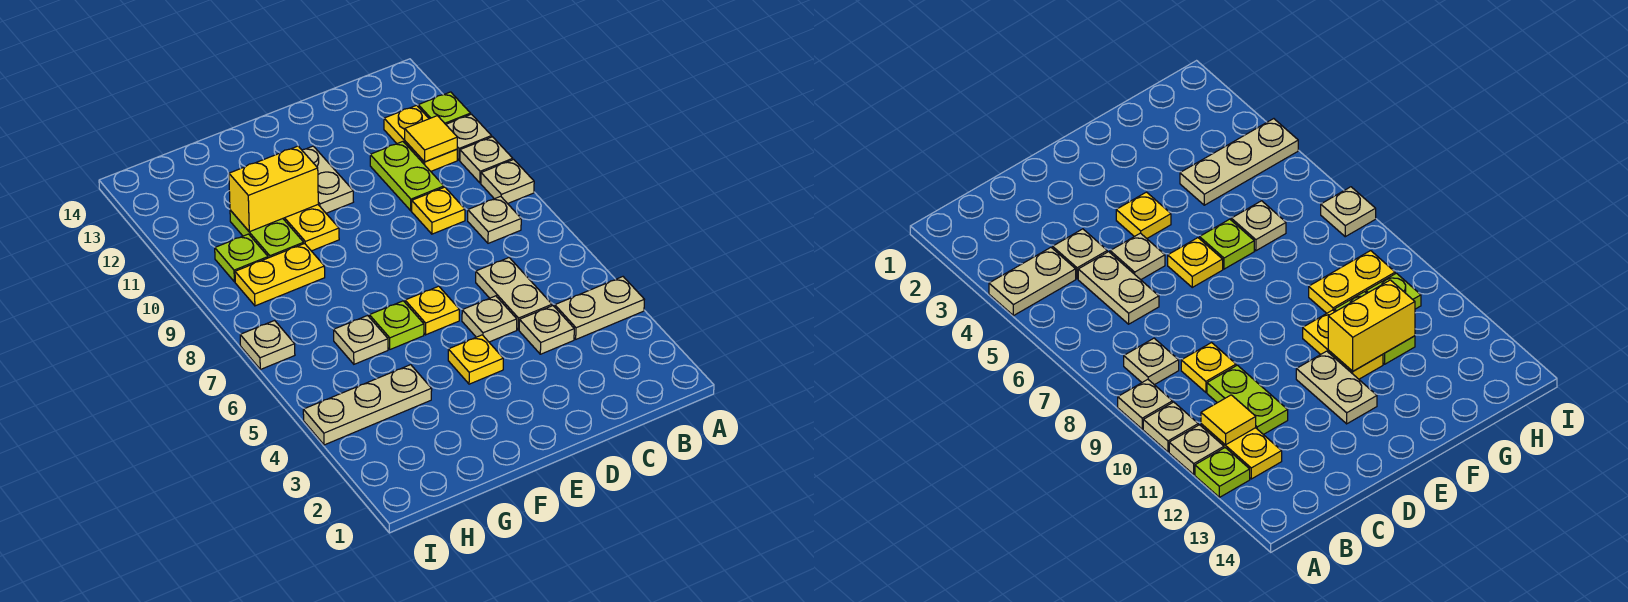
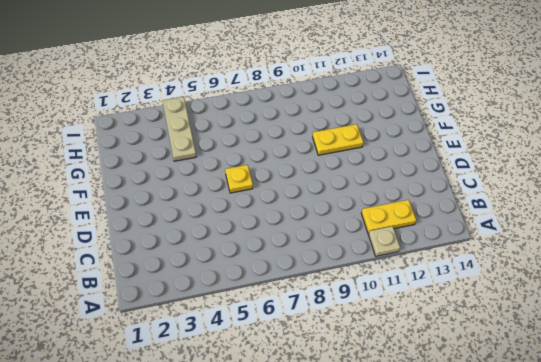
none -> tan 1x2 plate [555,277,644,339]
none -> tan 1x1 plate [481,160,534,204]
none -> tan 1x1 plate [460,137,513,183]

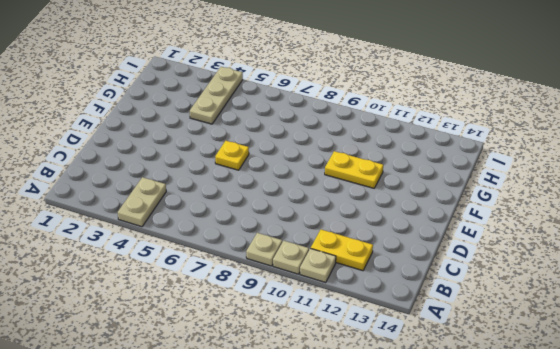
none -> lime 1x1 plate [418,92,471,124]
none -> tan 1x1 plate [468,196,521,243]
none -> tan 1x1 plate [519,306,574,354]

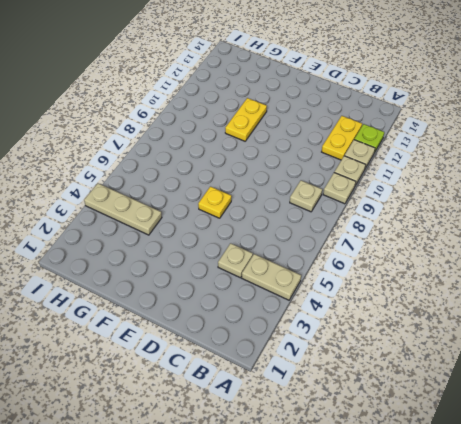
none -> tan 1x2 plate [476,258,552,330]
none -> yellow 1x1 plate [412,187,465,234]
none -> lime 1x2 plate [370,142,444,211]

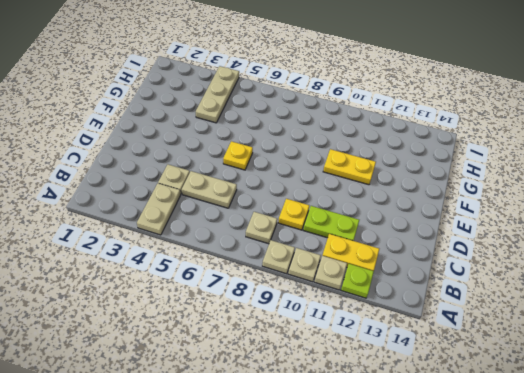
none -> tan 1x1 plate [462,296,517,342]
none -> yellow 1x1 plate [448,335,503,384]
none -> tan 1x2 plate [302,146,353,213]

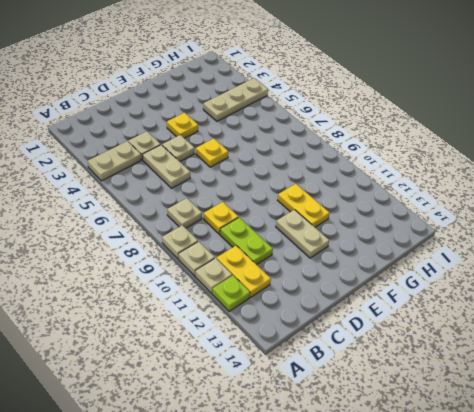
none -> lime 1x1 plate [369,301,424,349]
none -> tan 1x1 plate [334,316,388,364]
none -> yellow 1x2 plate [235,244,325,306]

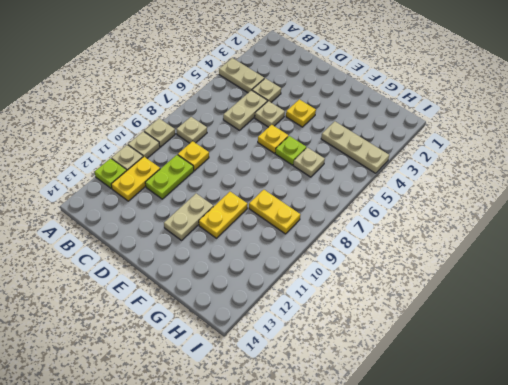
none -> lime 1x2 plate [230,210,304,258]
none -> lime 1x1 plate [215,234,268,282]
none -> tan 1x1 plate [240,321,295,369]

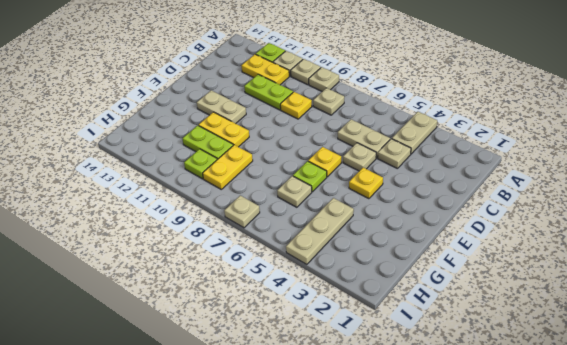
none -> yellow 1x1 tile [405,116,457,162]
none -> yellow 1x2 brick [229,146,318,232]

